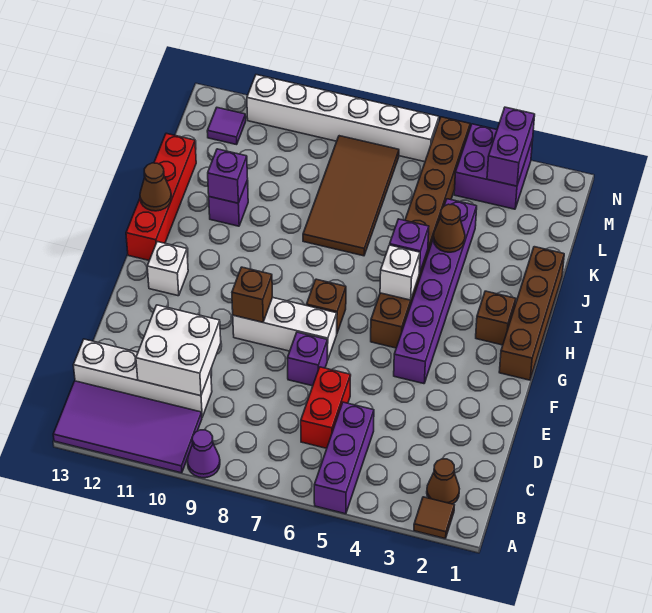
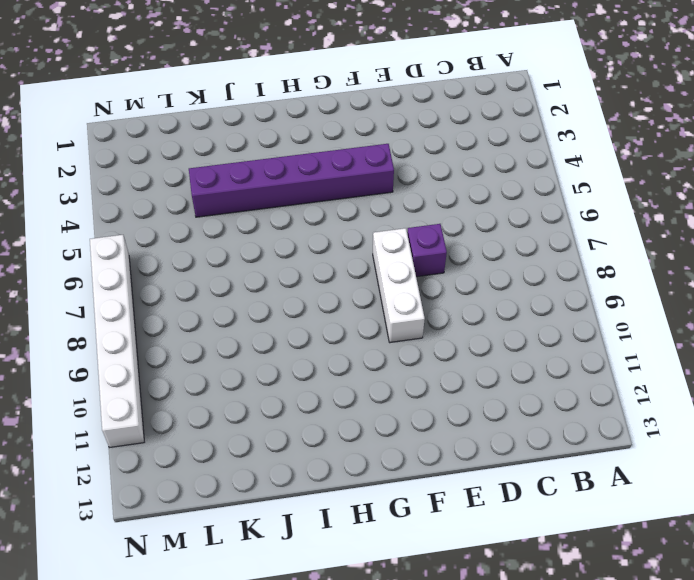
none -> brown 1x1 tile [414,497,454,538]
none -> purple 1x3 brick [314,402,374,514]
none -> purple 1x1 cone [187,430,220,478]

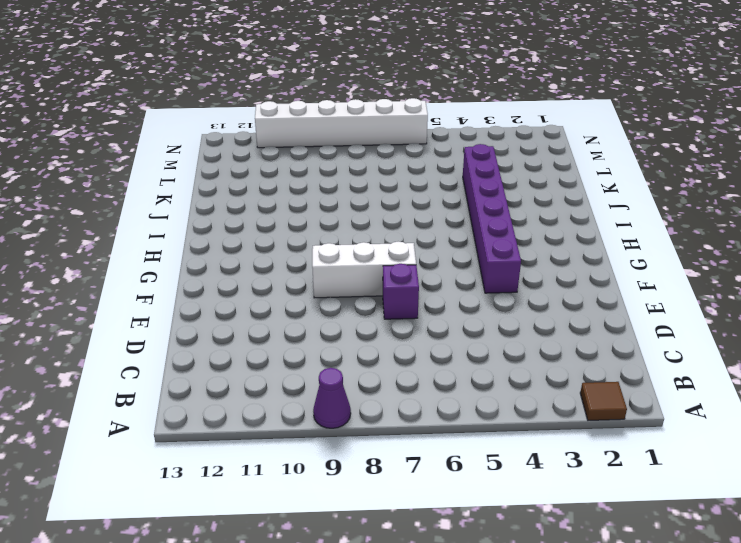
none -> purple 1x3 brick [314,402,374,514]
none -> purple 2x4 tile [53,381,202,473]
none -> brown 1x1 cone [427,459,459,504]

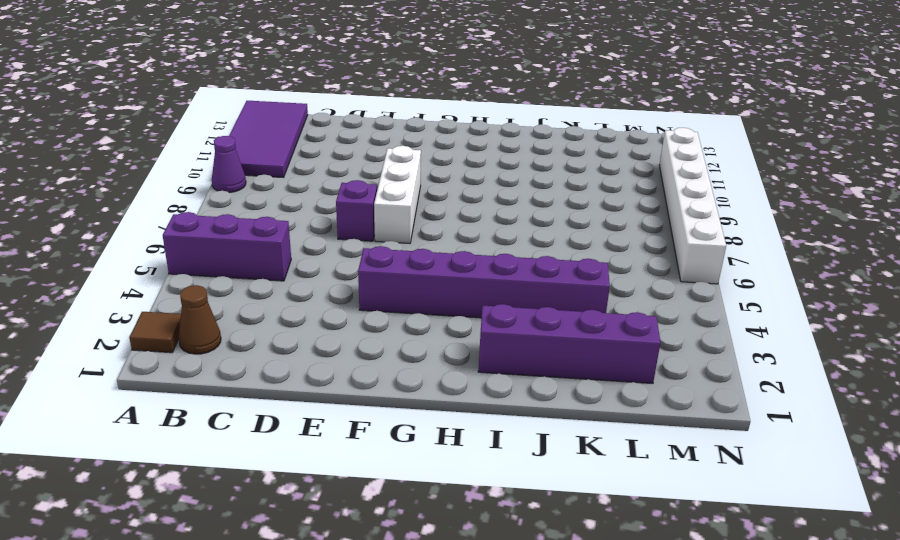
purple 1x4 brick [478,304,660,384] -> none
none -> red 1x2 brick [301,367,351,448]
none -> white 1x4 brick [73,339,212,417]
none -> brown 1x4 brick [499,247,564,380]

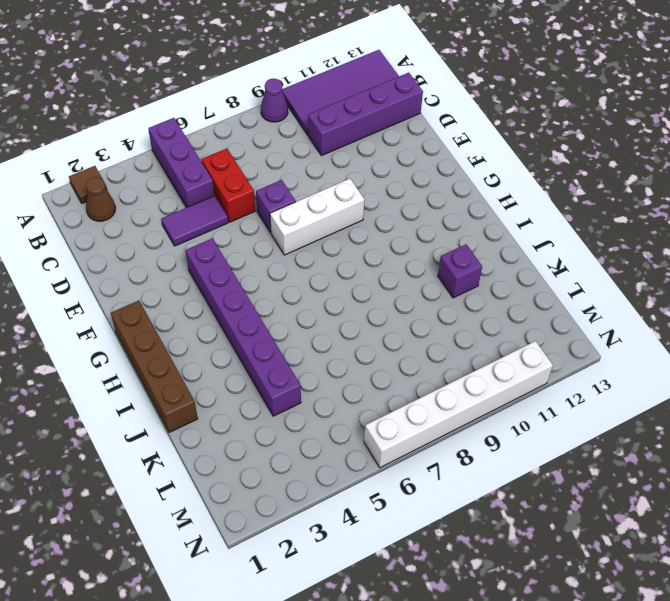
purple 1x4 brick [308,73,423,156] -> white 1x4 brick [73,339,212,417]
purple 1x2 tile [161,196,228,246] -> none
none -> brown 1x8 brick [371,117,470,348]
none -> brown 1x1 brick [307,279,346,333]
none -> white 1x1 brick [147,242,188,296]

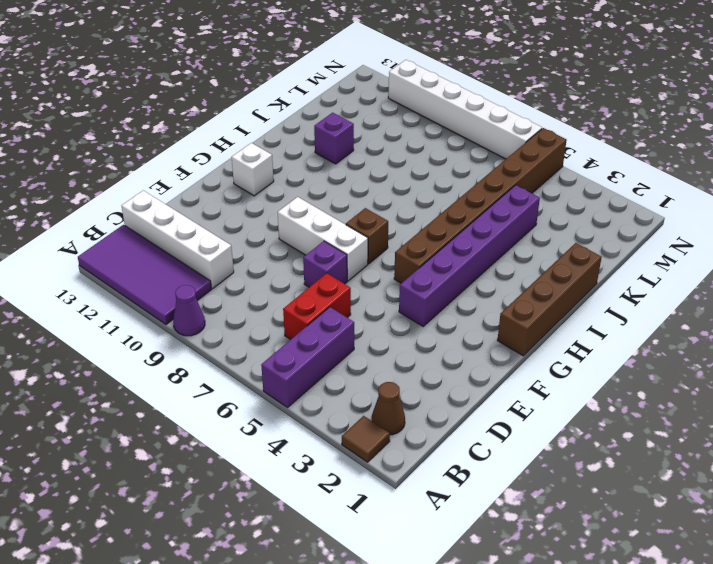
none -> brown 1x1 brick [476,291,516,345]
none -> red 1x4 brick [126,133,196,260]
none -> brown 2x4 tile [303,136,399,256]

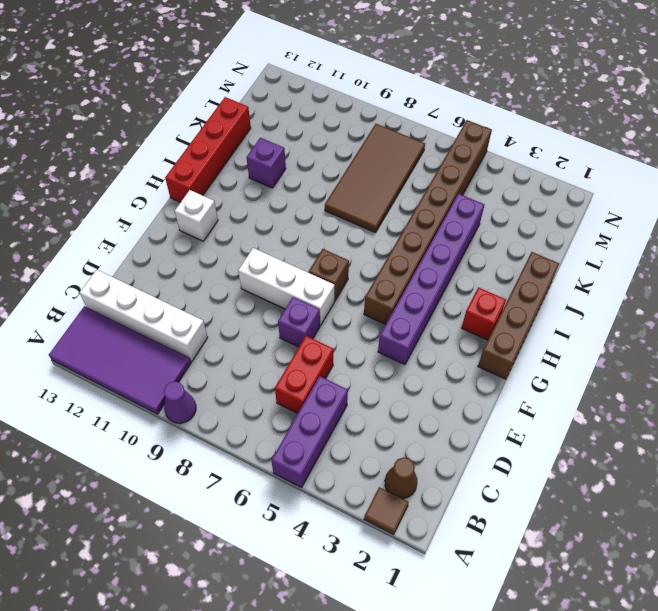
red 1x1 brick [462,287,506,340] -> brown 1x1 brick [476,291,516,345]
none -> purple 2x2 brick [454,124,533,209]
none -> purple 1x1 tile [207,108,246,145]
none -> white 1x6 brick [247,75,439,162]

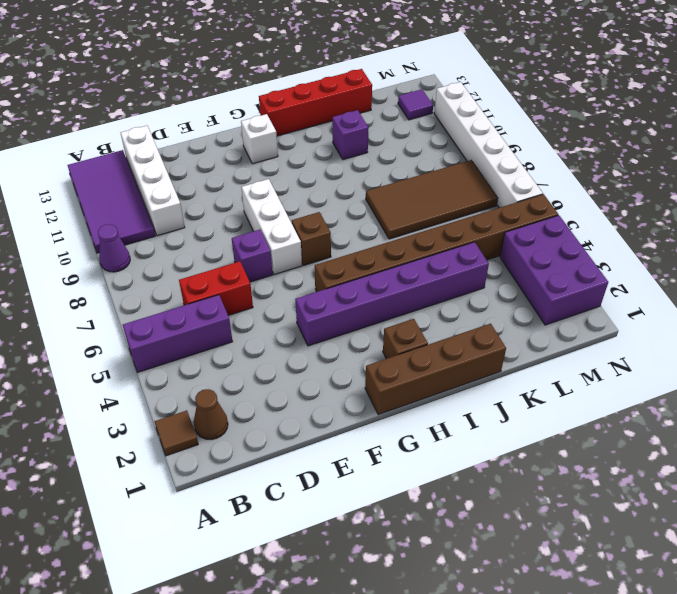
purple 2x3 brick [500,215,608,325] -> purple 2x2 brick [454,124,533,209]
none -> white 2x2 brick [136,305,221,396]
none -> brown 1x1 brick [232,267,273,322]
none -> white 1x1 brick [380,245,420,300]

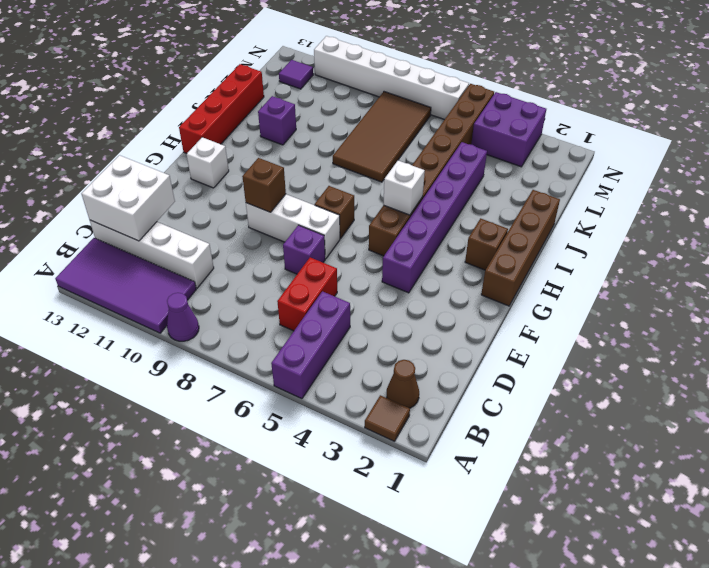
white 2x2 brick [82,155,175,241] -> white 2x2 brick moved to [136,305,221,396]
none -> purple 1x1 brick [390,219,429,274]
none -> brown 1x1 cone [140,163,171,211]
none -> brown 1x1 cone [433,204,465,252]

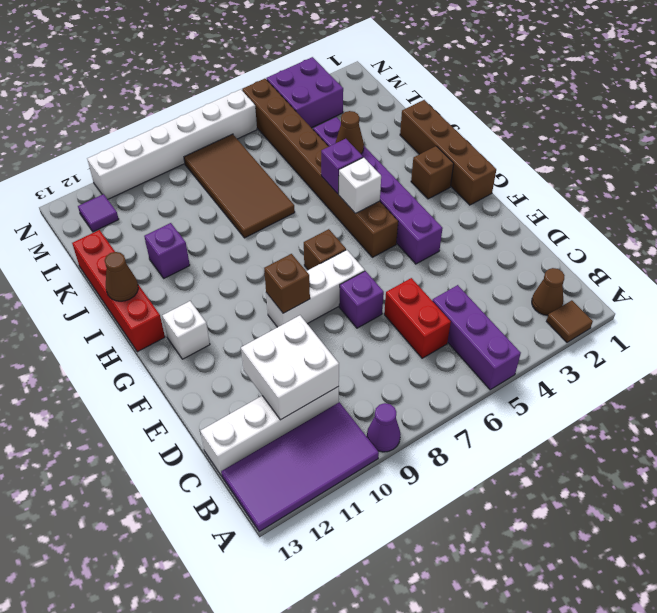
none -> purple 1x1 brick [208,149,248,203]
none -> purple 1x2 brick [487,107,535,186]

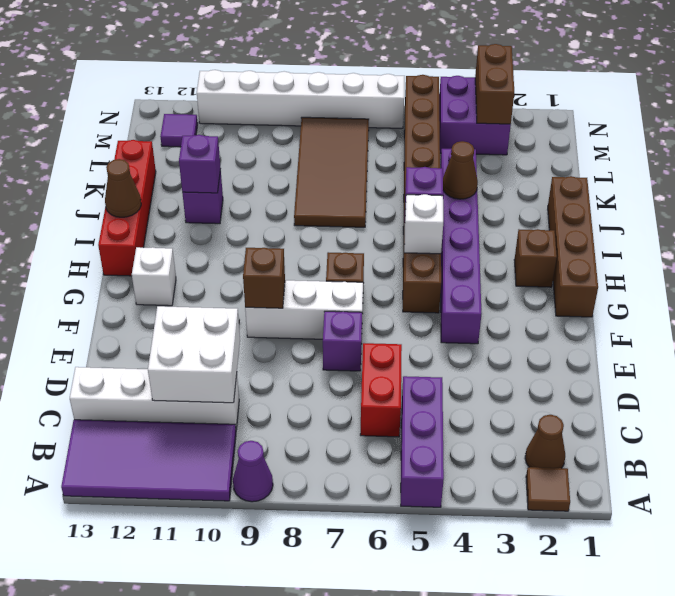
brown 1x2 brick [475,44,514,124] -> purple 1x2 brick [487,107,535,186]

